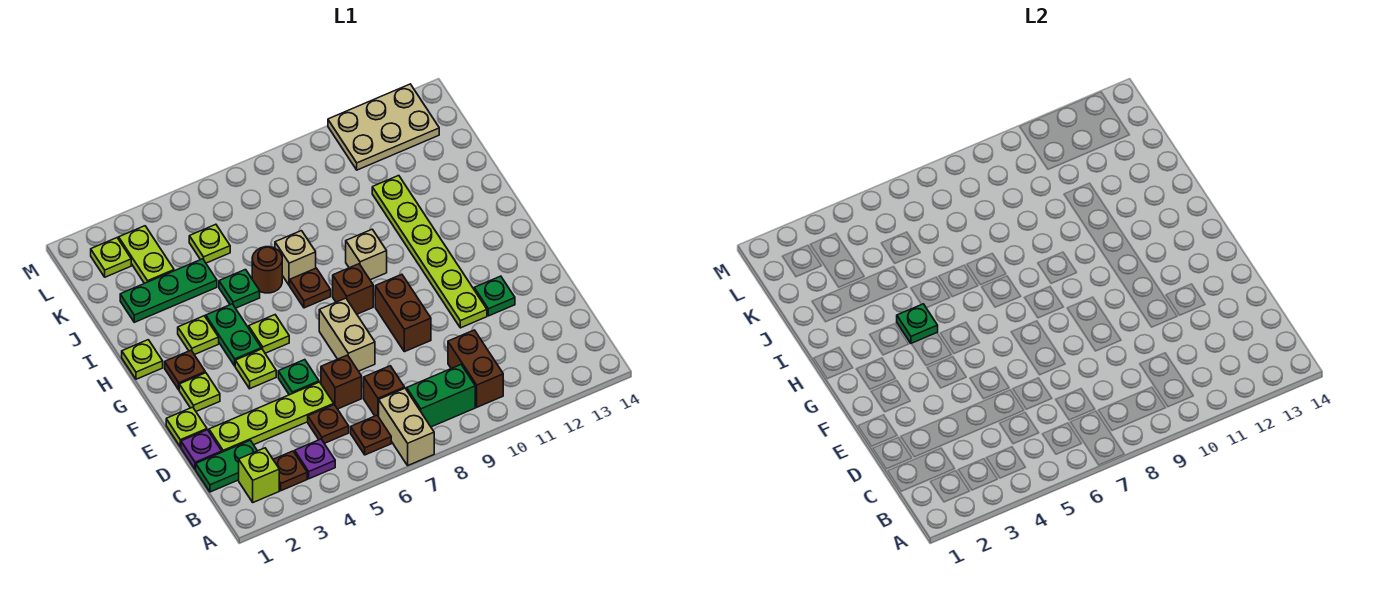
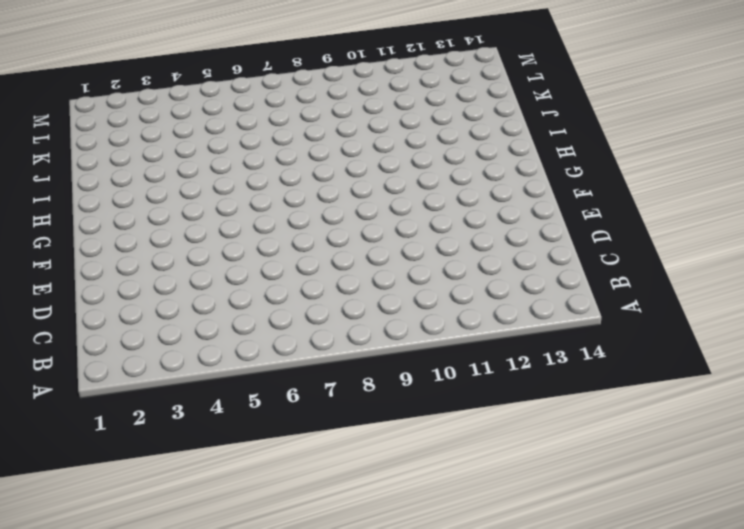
none -> tan 1x2 brick [379,388,434,465]
none -> lime 1x1 brick [239,448,279,502]
none -> brown 1x1 plate [273,451,307,491]
none -> purple 1x1 plate [295,439,335,479]

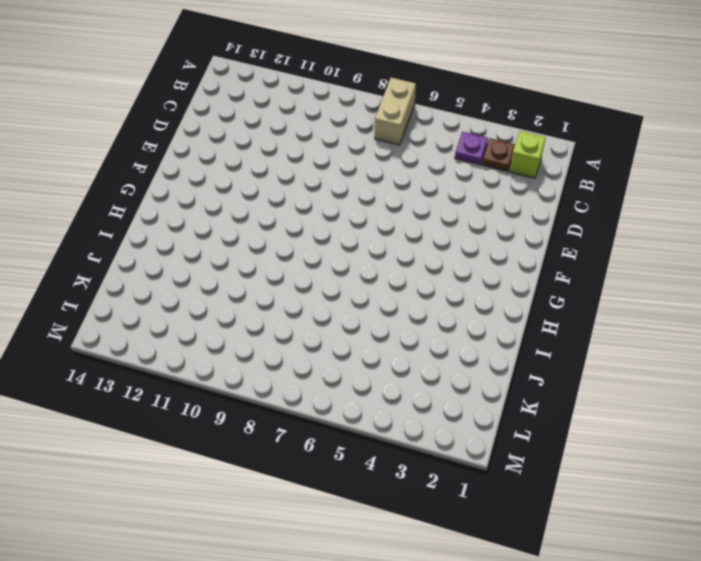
none -> brown 1x1 plate [351,415,391,455]
none -> green 1x2 brick [407,365,475,427]
none -> brown 1x2 brick [448,330,503,407]
none -> green 1x2 plate [196,440,257,492]

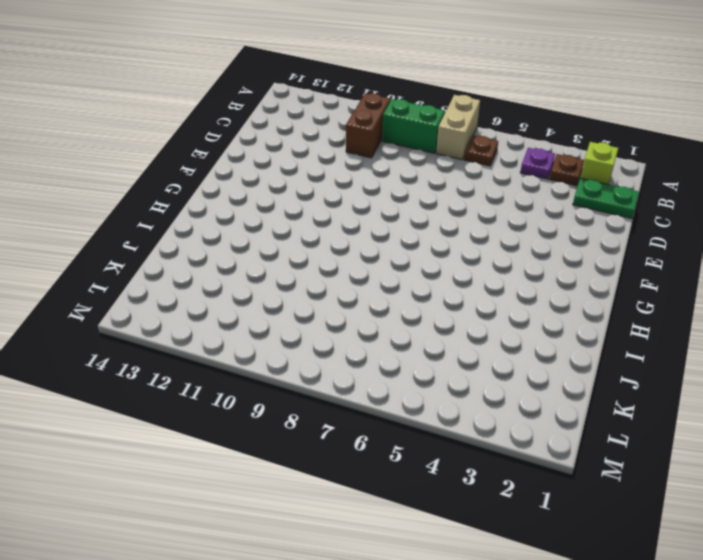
none -> brown 1x1 plate [308,405,349,443]
none -> brown 1x1 brick [364,366,405,417]
none -> purple 1x1 plate [181,430,222,470]
none -> lime 1x4 plate [209,382,334,452]

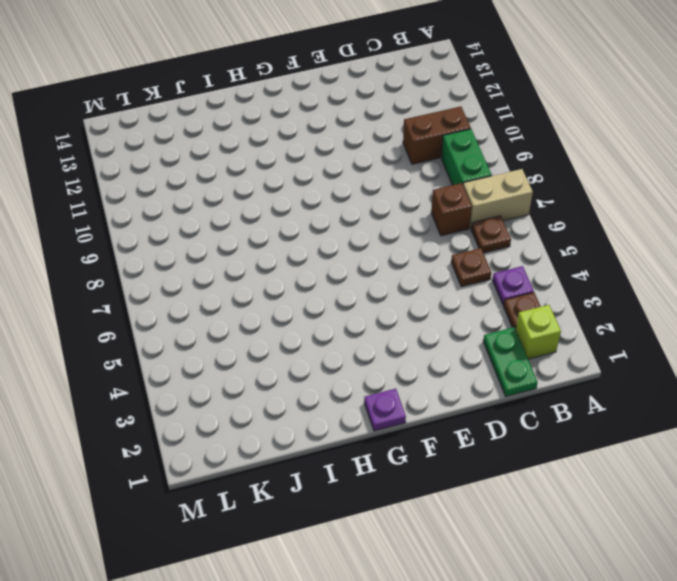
purple 1x1 plate [364,389,406,431] -> purple 1x1 plate moved to [181,430,222,470]
none -> lime 1x4 plate [209,382,334,452]
none -> brown 1x1 brick [321,355,362,409]
none -> lime 1x1 plate [166,407,207,447]
none -> green 1x1 plate [278,360,319,395]

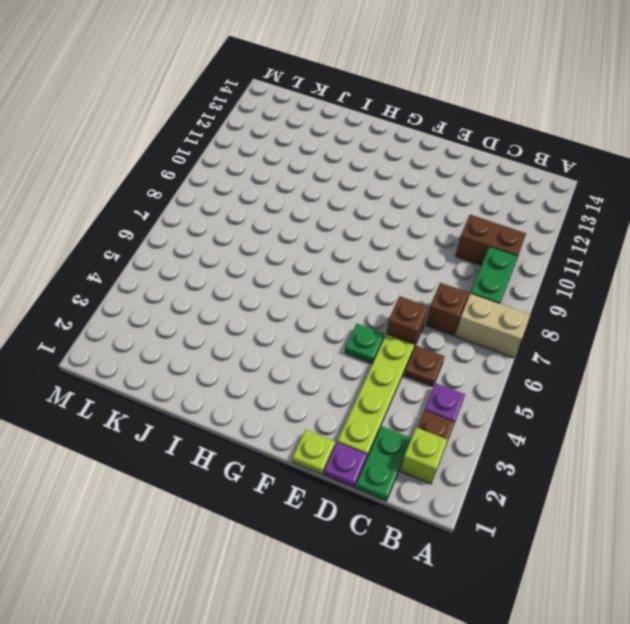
none -> brown 1x1 plate [351,415,391,455]
none -> tan 1x2 brick [319,298,375,371]
none -> brown 1x2 brick [375,274,431,352]
none -> lime 1x6 plate [372,176,487,328]

